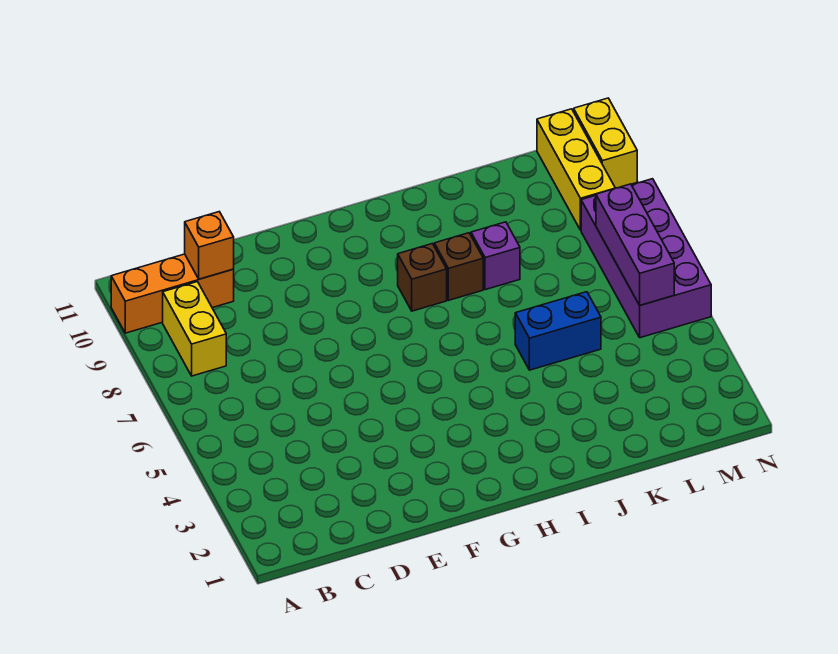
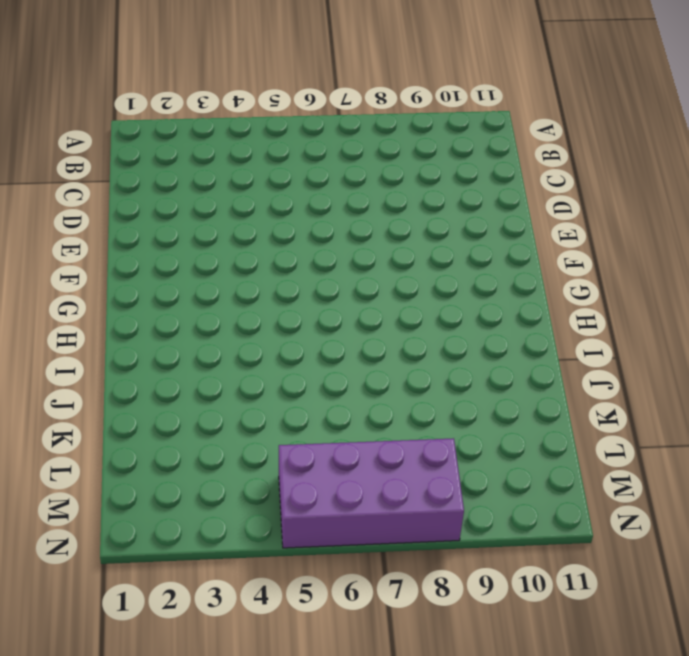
none -> orange 1x3 brick [111,254,234,333]
none -> yellow 1x2 brick [163,282,226,376]

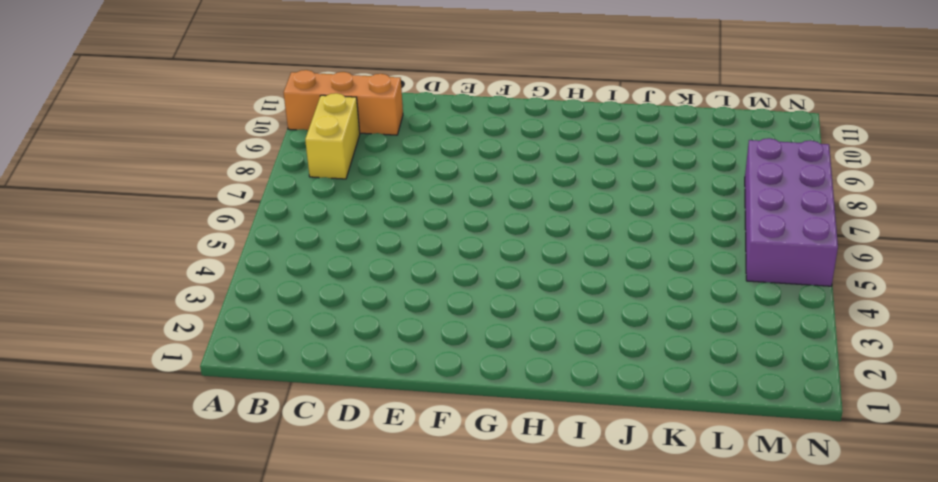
none -> brown 1x1 brick [398,244,447,311]
none -> brown 1x1 brick [434,233,483,300]

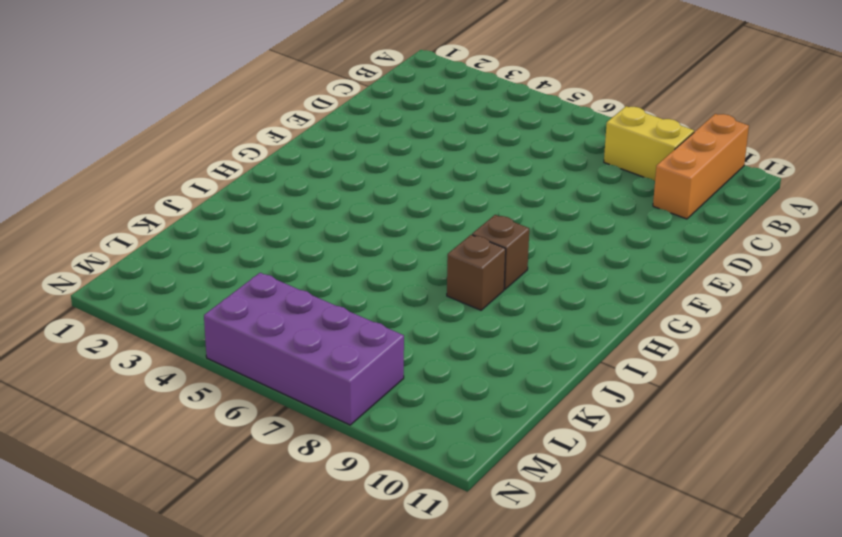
none -> blue 1x2 brick [515,292,601,370]
none -> purple 1x1 brick [471,222,520,290]

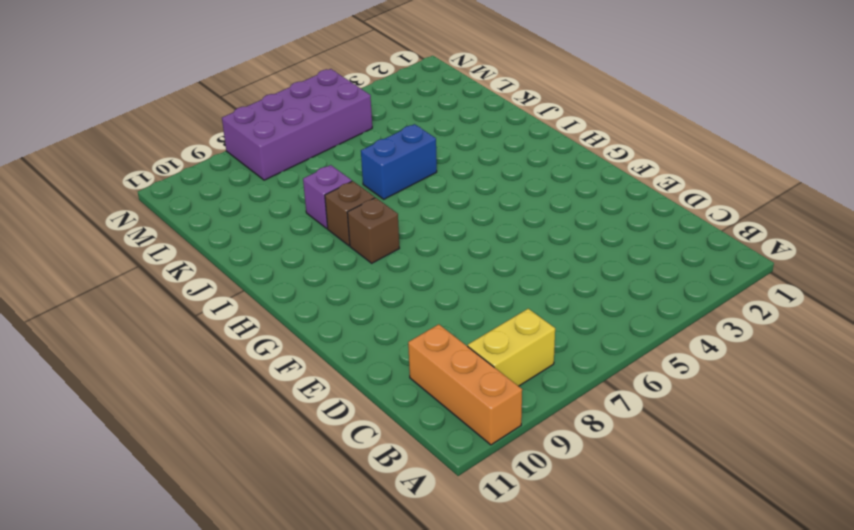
blue 1x2 brick [361,124,437,199] -> blue 1x2 brick turned to [515,292,601,370]
none -> yellow 1x3 brick [537,109,615,230]
none -> yellow 1x2 brick [574,98,637,188]

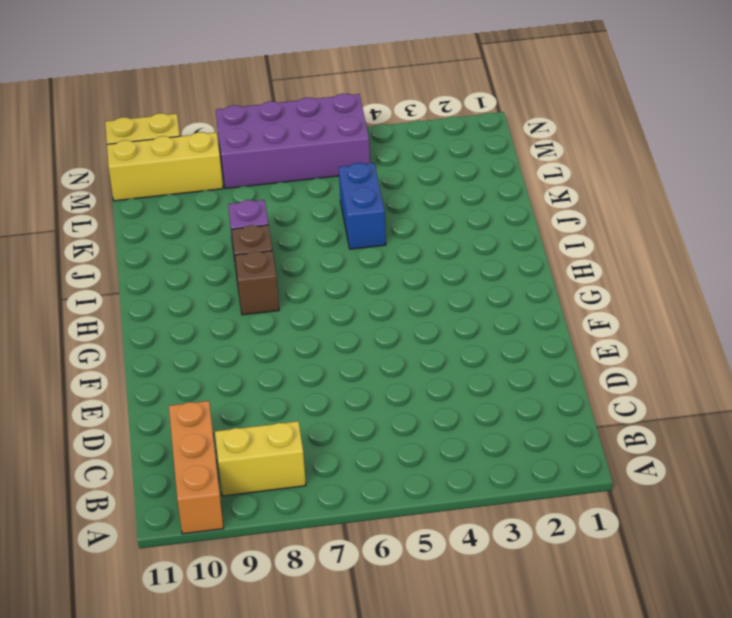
none -> orange 1x1 brick [185,212,234,279]
none -> purple 1x3 brick [596,184,674,305]

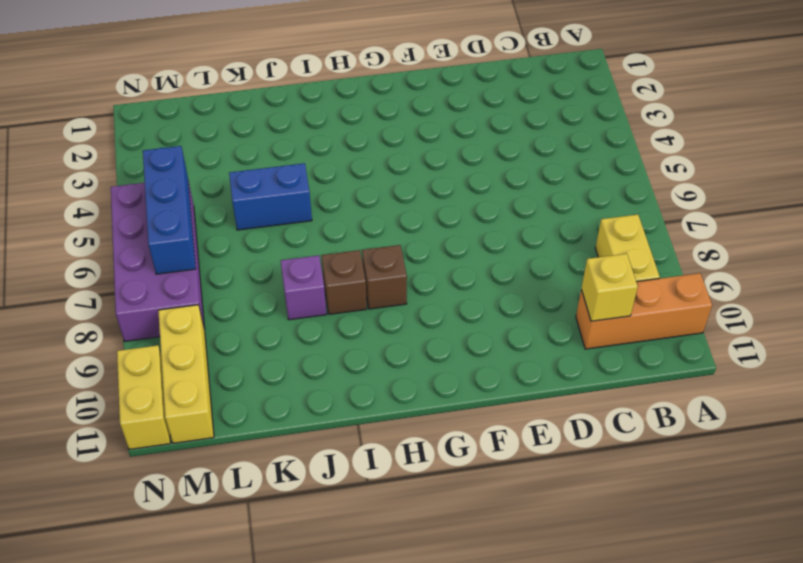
yellow 1x1 brick [581,254,638,321] -> orange 1x1 brick [185,212,234,279]
blue 1x3 brick [143,146,196,274] -> purple 1x3 brick [596,184,674,305]

